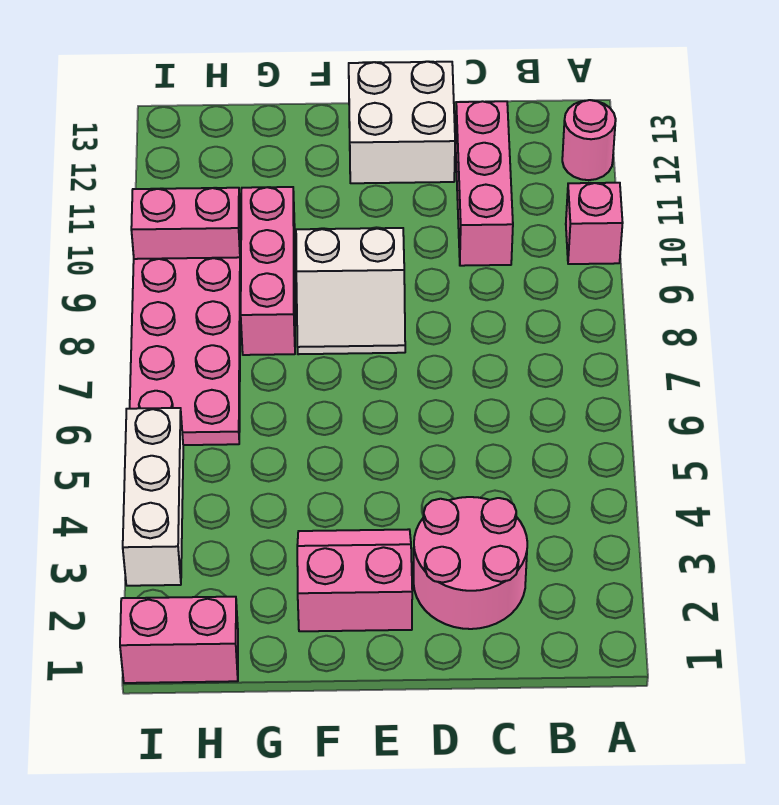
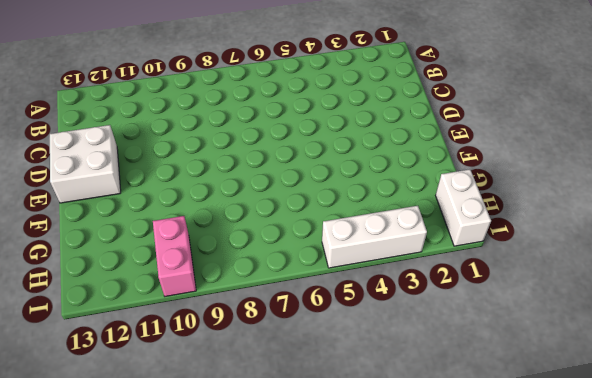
white 1x2 brick [436,169,491,246] -> pink 1x2 brick [120,597,238,683]
none -> pink 1x1 brick [566,183,623,264]
none -> pink 1x1 round brick [562,100,616,180]
none -> pink 2x2 round brick [414,497,527,629]

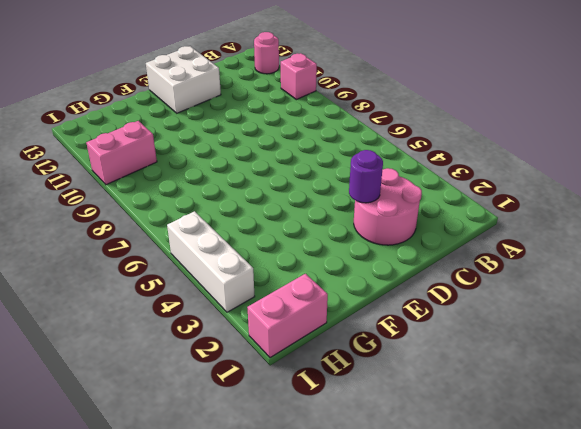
purple 1x1 round brick [349,150,383,203] -> none
none -> pink 1x3 brick [456,101,513,266]
none -> pink 2x2 slope [297,529,412,631]
none -> white 2x2 slope [296,228,405,354]

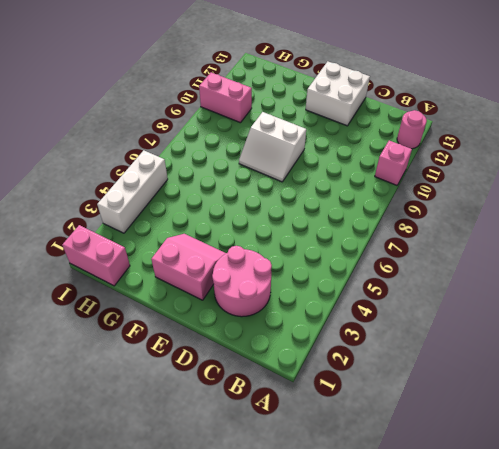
none -> pink 1x3 brick [456,101,513,266]
none -> pink 1x3 brick [241,187,295,355]
none -> pink 2x4 plate [130,257,241,445]

